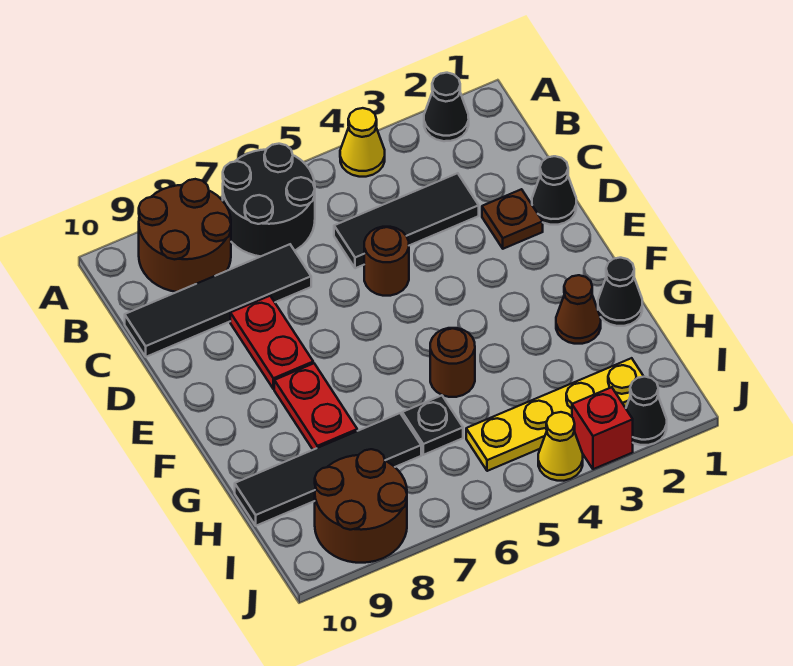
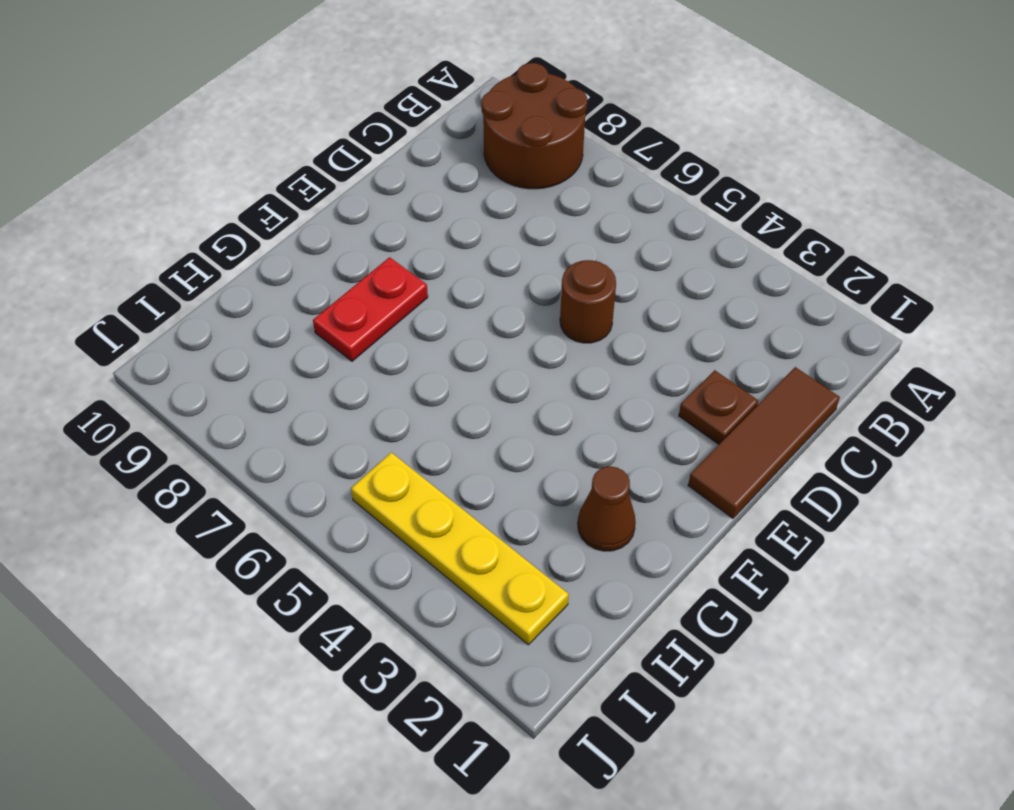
brown 1x3 tile [688,367,840,518] -> black 1x1 cone [532,156,576,225]
none -> black 1x1 cone [424,73,469,141]
none -> yellow 1x1 cone [340,108,385,177]
none -> black 2x2 round brick [223,144,315,257]

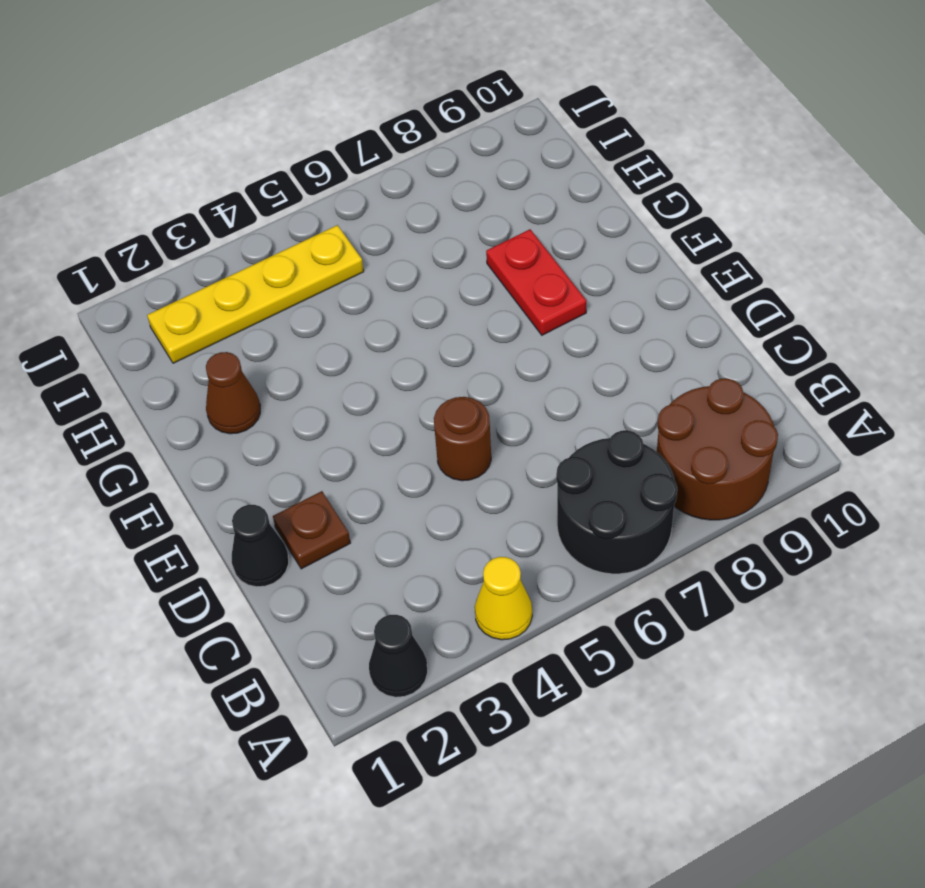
none -> black 1x3 tile [334,173,479,268]
none -> black 1x4 tile [125,244,311,357]
none -> red 1x2 plate [230,296,313,389]

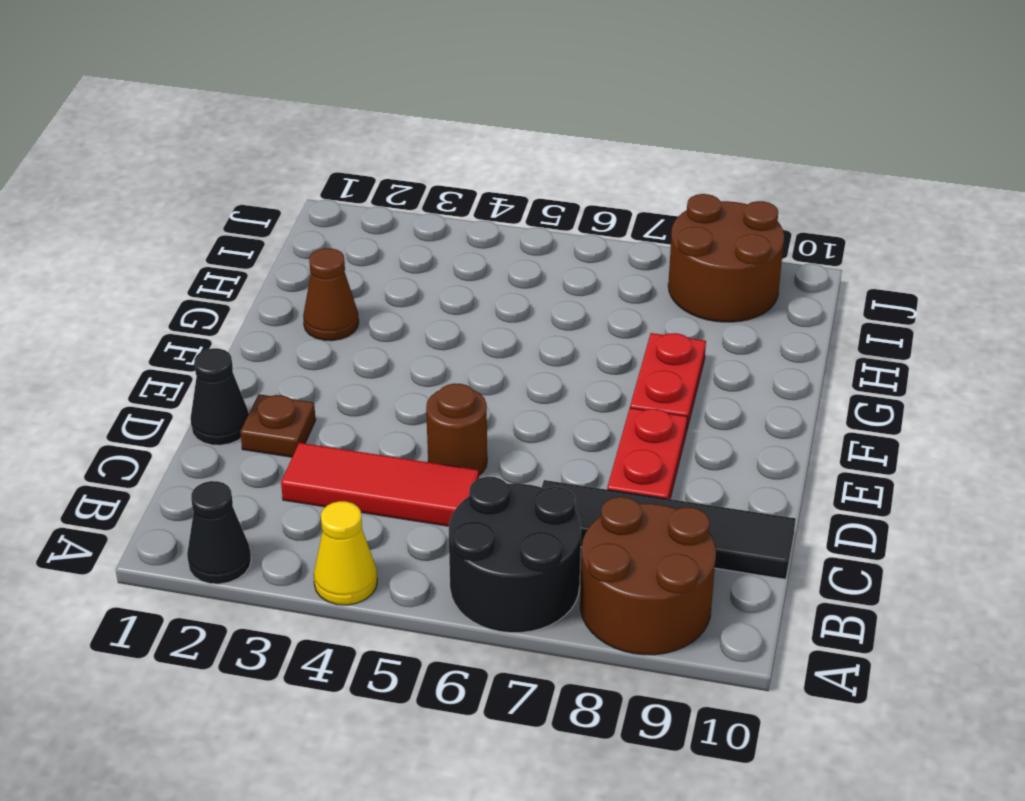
red 1x3 tile [281,443,479,526] -> black 1x3 tile [334,173,479,268]
none -> black 1x1 cone [598,258,642,326]
none -> brown 1x1 round brick [430,328,475,397]
none -> black 1x1 plate [402,395,463,455]

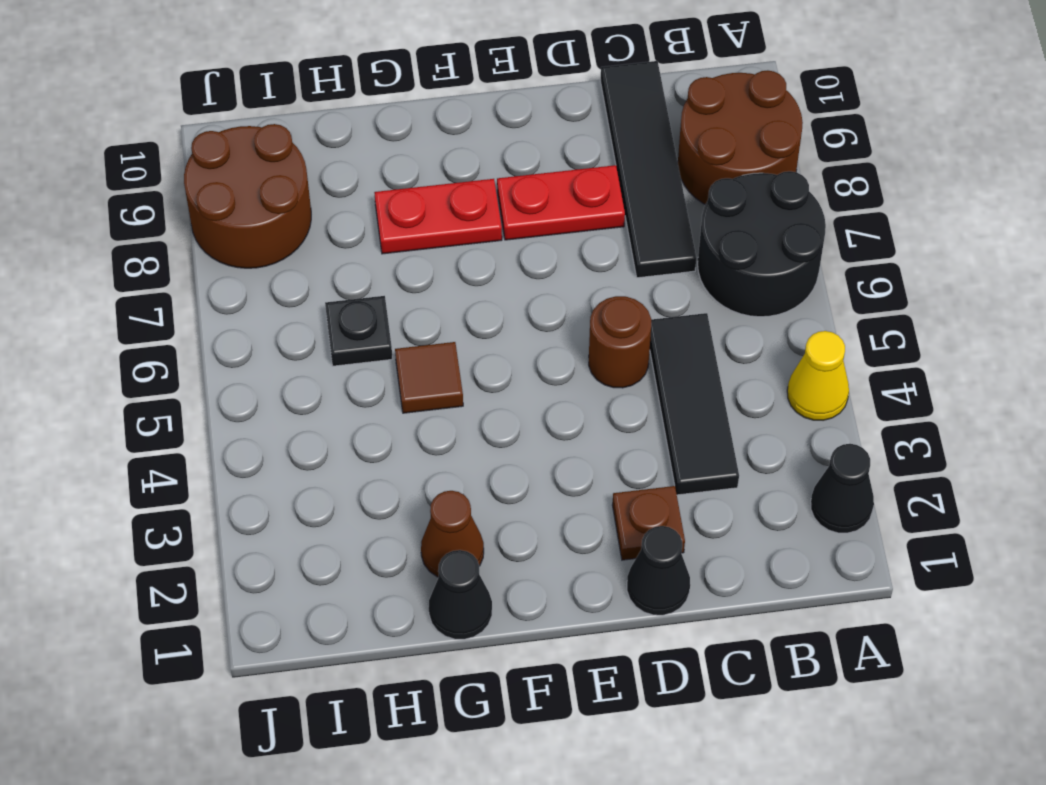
brown 1x1 tile [395,342,463,413] -> brown 1x1 round brick [430,328,475,397]
none -> black 1x4 tile [235,413,421,526]
none -> yellow 1x4 plate [466,358,644,471]
none -> black 1x1 cone [626,377,667,445]

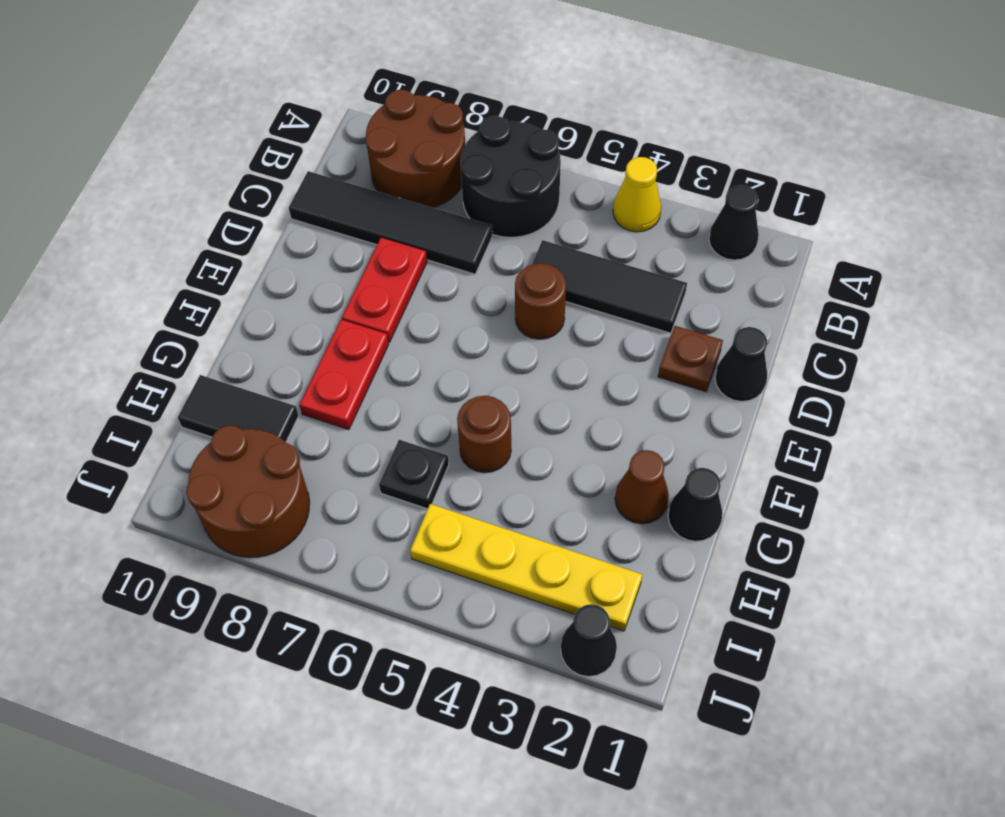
black 1x2 tile [178,375,299,442] -> black 1x4 tile [235,413,421,526]
none -> red 1x1 brick [572,387,633,469]
none -> yellow 1x1 cone [538,412,583,481]

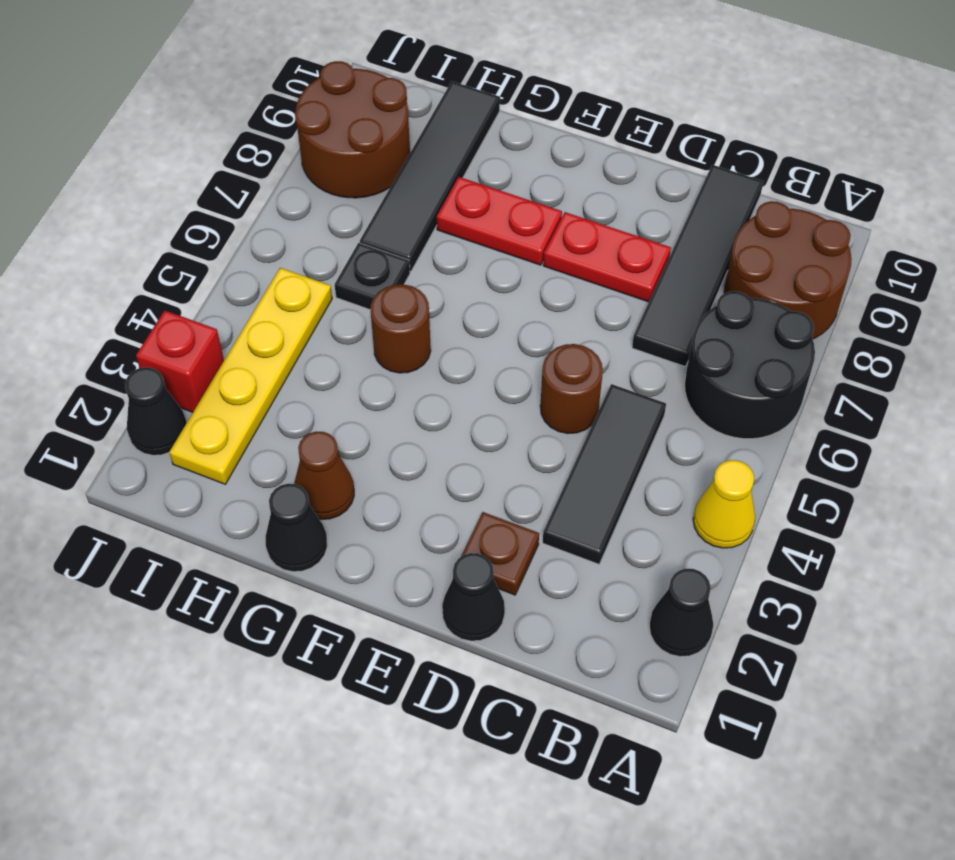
none -> yellow 1x1 cone [538,412,583,481]

